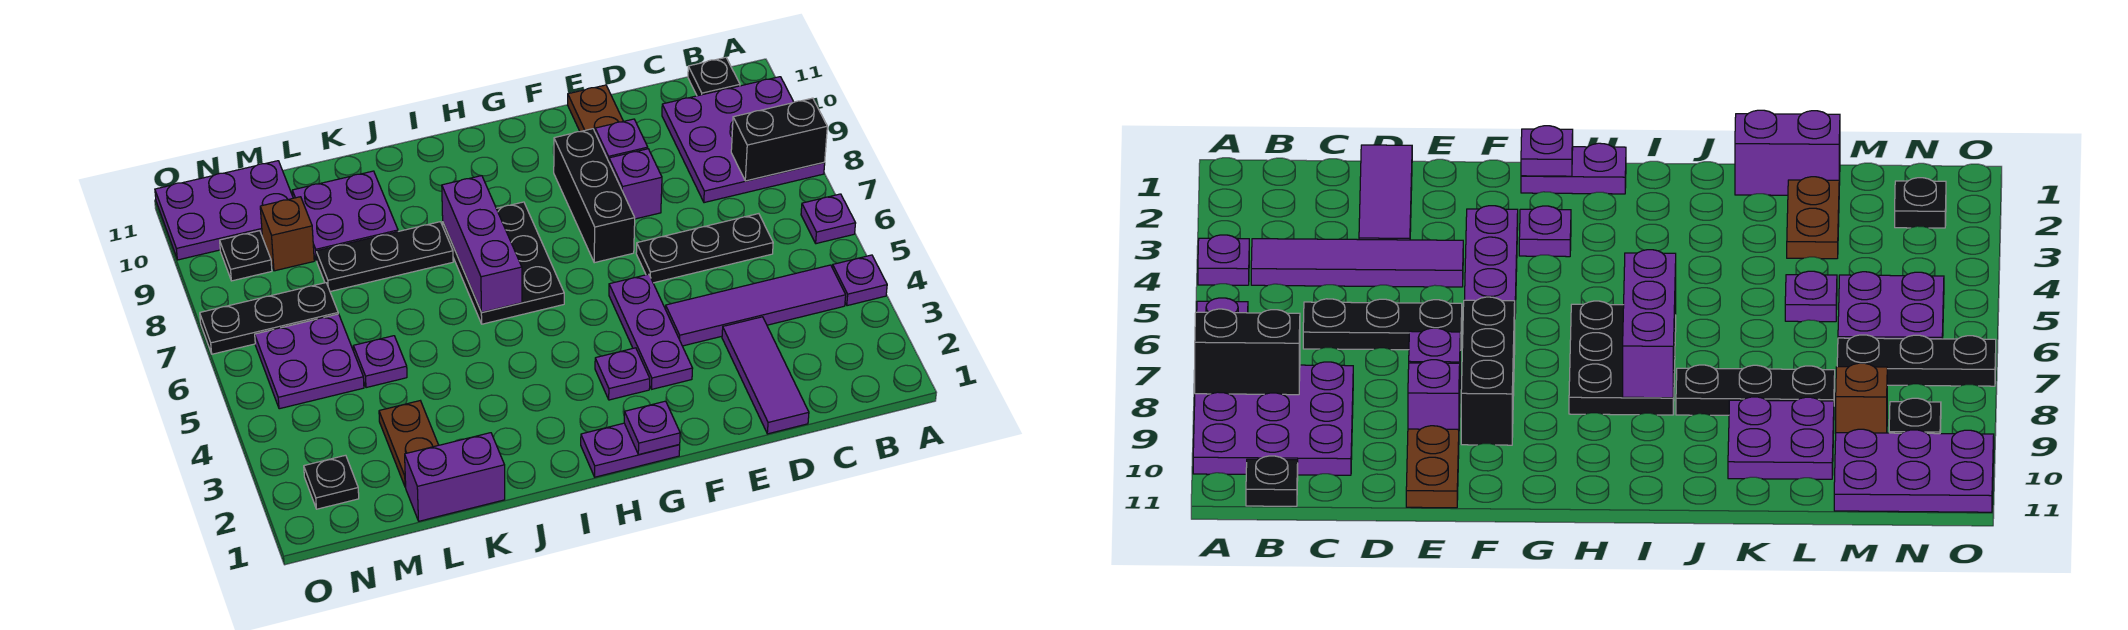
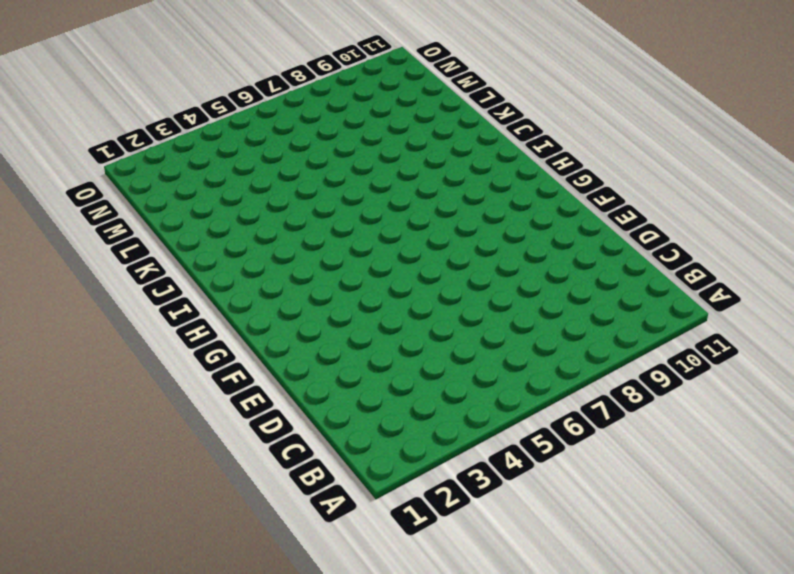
none -> purple 1x1 plate [832,255,887,306]
none -> purple 1x1 plate [801,194,856,244]
none -> purple 3x3 plate [662,77,825,203]

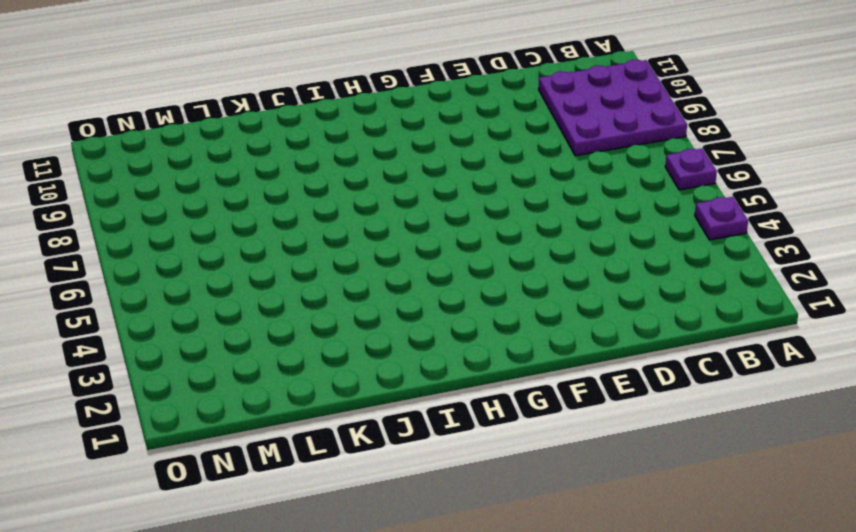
none -> purple 1x4 tile [665,265,846,346]
none -> black 1x1 plate [688,57,740,96]
none -> black 1x3 plate [636,214,773,283]

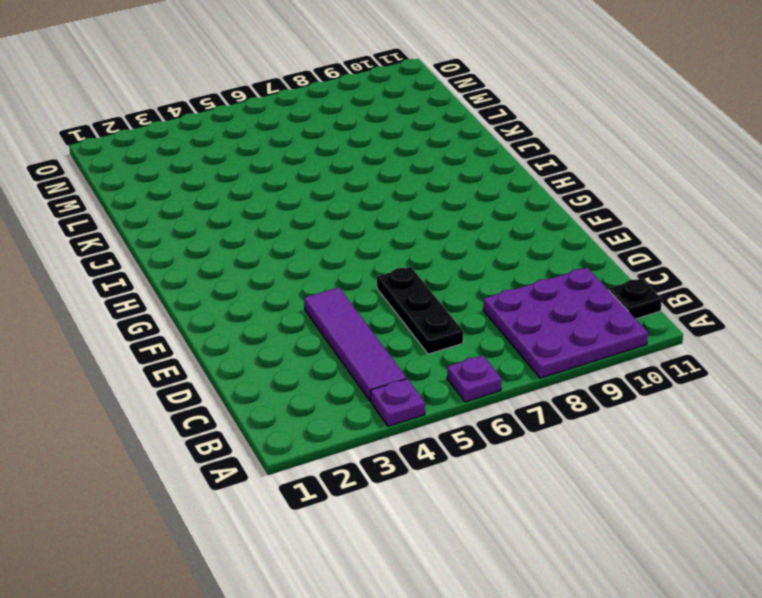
none -> purple 1x3 tile [722,317,809,434]
none -> purple 1x1 brick [609,149,662,219]
none -> purple 1x1 brick [595,119,648,161]

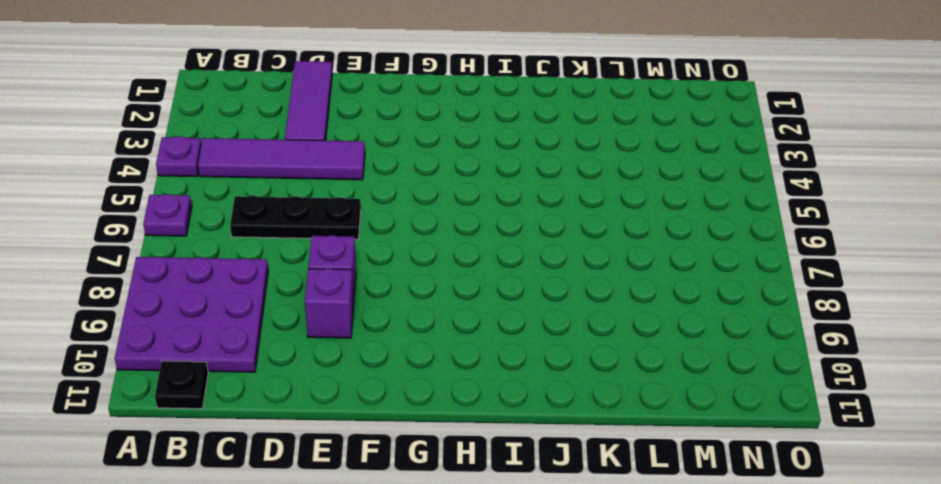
none -> brown 1x2 plate [568,85,623,132]
none -> purple 1x3 plate [609,274,693,389]
none -> black 1x3 brick [554,129,635,263]

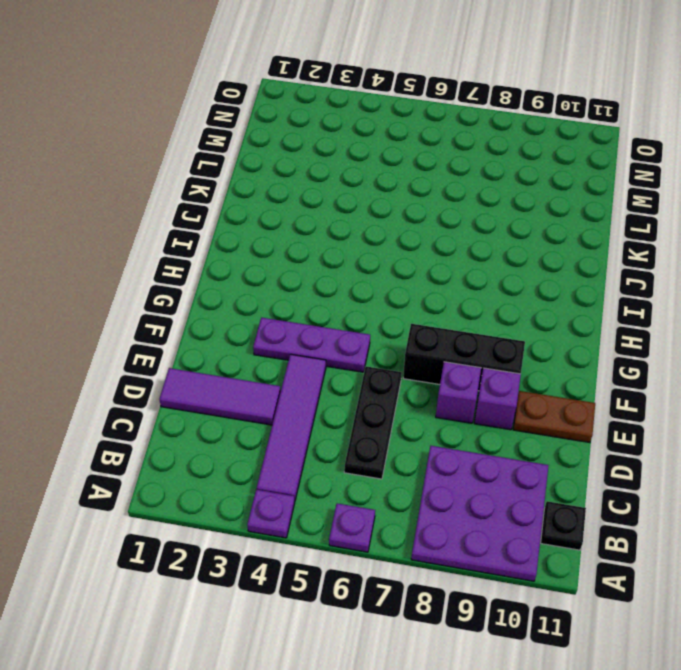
none -> purple 1x2 plate [581,423,680,477]
none -> purple 1x1 plate [595,348,650,400]
none -> black 2x3 plate [443,202,564,324]

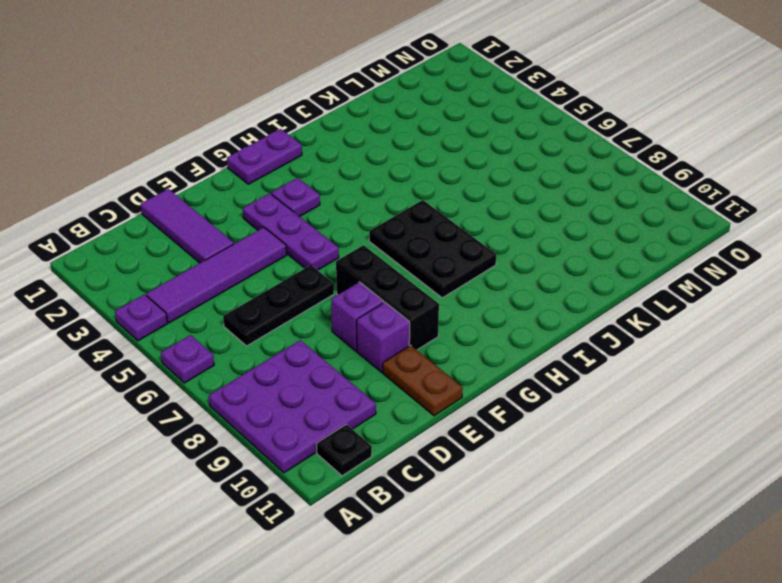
none -> black 1x3 plate [316,222,453,292]
none -> purple 1x2 brick [405,433,505,521]
none -> purple 2x2 plate [292,171,398,261]

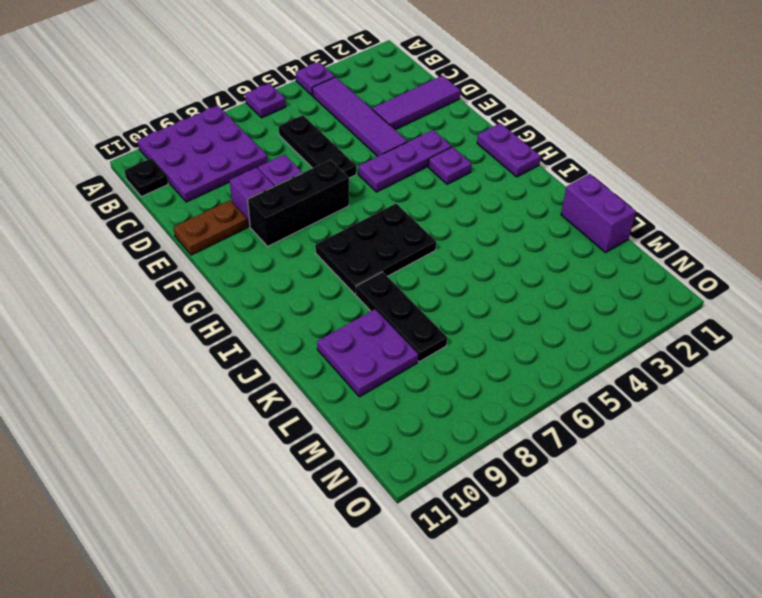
none -> brown 1x2 plate [379,401,438,487]
none -> purple 1x1 plate [353,336,407,388]
none -> purple 2x2 plate [255,314,364,409]

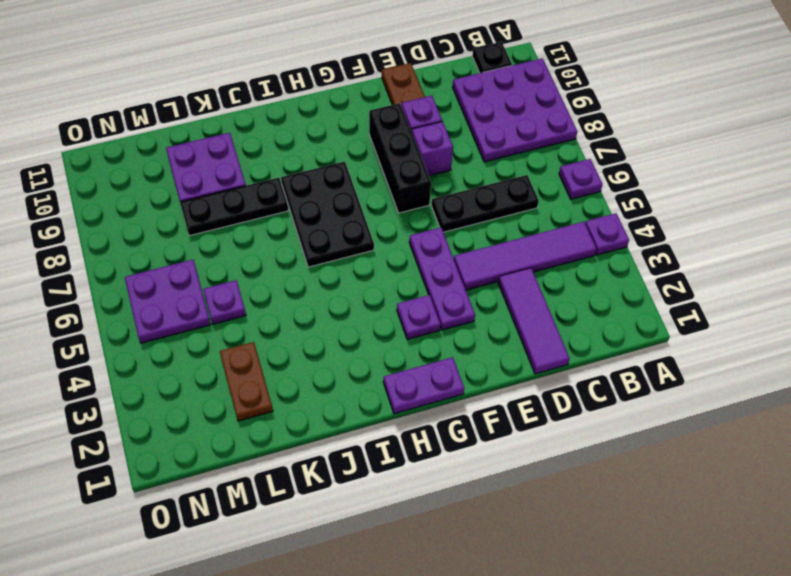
none -> purple 1x2 brick [405,433,505,521]
none -> black 1x3 plate [200,283,338,354]
none -> brown 1x1 brick [260,197,314,271]

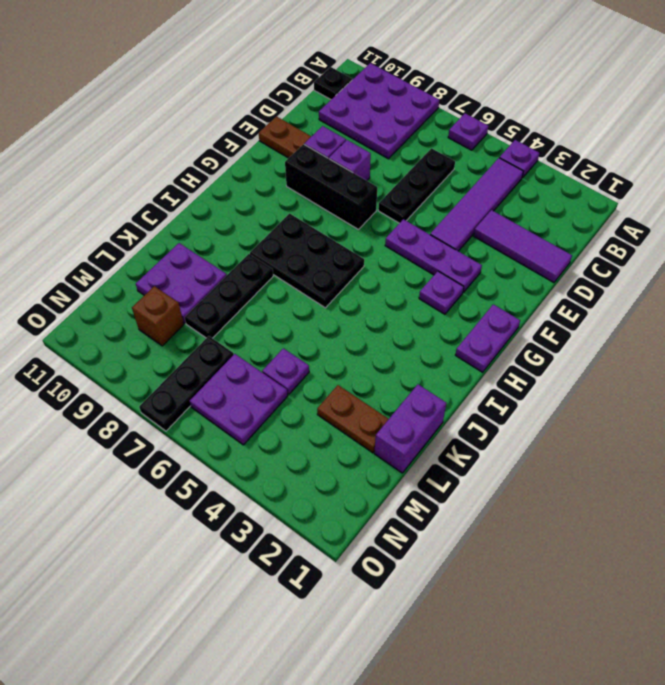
none -> purple 2x3 plate [155,161,293,260]
none -> black 1x1 plate [304,455,359,509]
none -> black 1x1 plate [220,231,272,281]

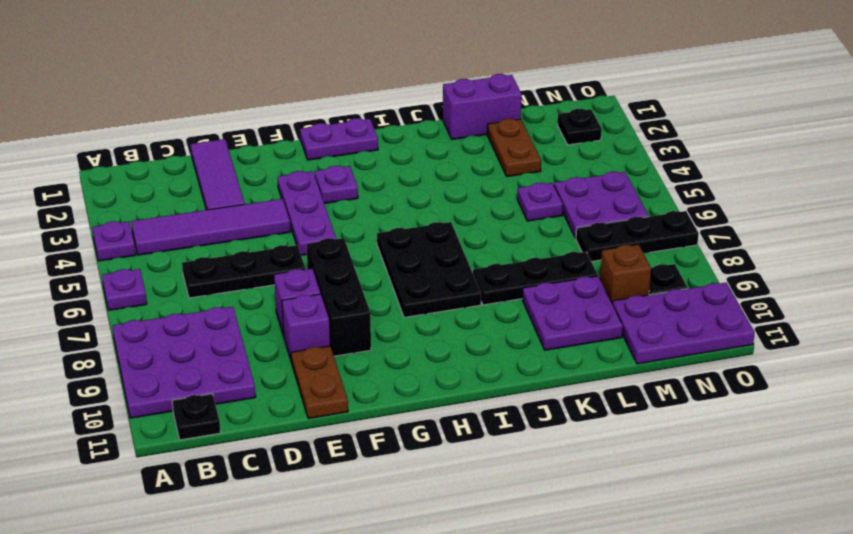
none -> black 1x2 brick [731,98,827,181]
none -> purple 1x1 plate [624,401,680,455]
none -> purple 1x3 brick [442,176,522,312]

